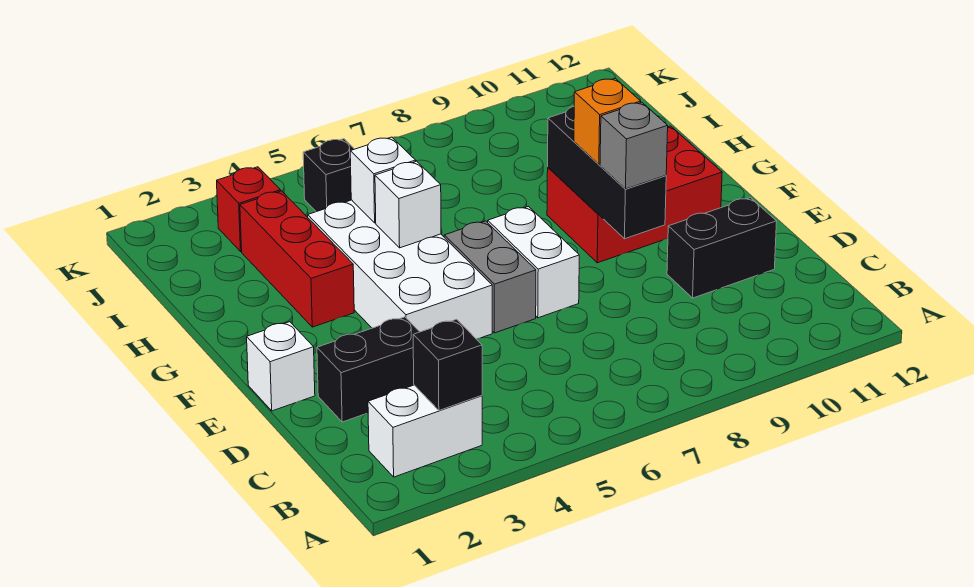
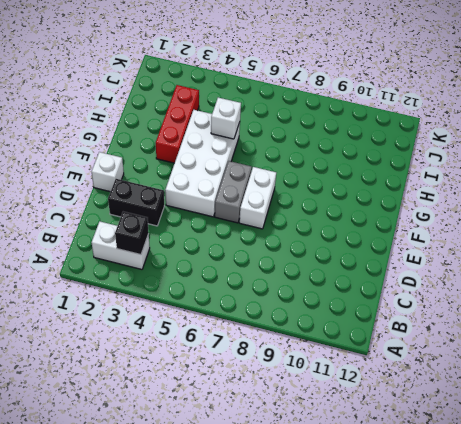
none -> black 1x2 brick [667,198,777,298]
none -> red 2x3 brick [547,126,722,263]
none -> red 1x1 brick [217,167,281,251]

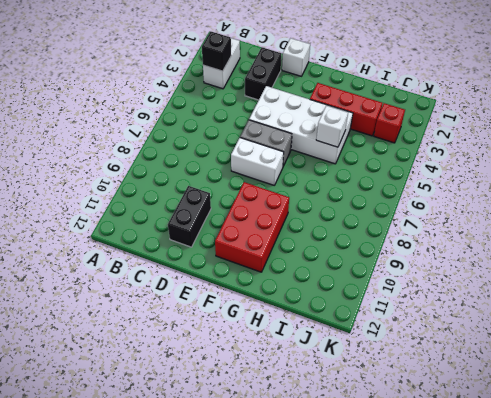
none -> black 1x1 brick [303,139,354,212]
none -> black 1x3 brick [548,107,666,239]
none -> white 1x1 brick [375,161,441,248]

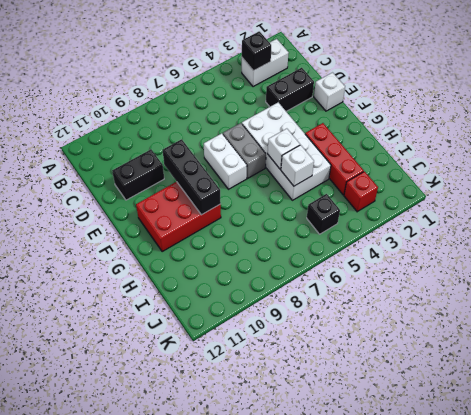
none -> grey 1x1 brick [600,102,668,189]
none -> orange 1x1 brick [574,78,641,164]

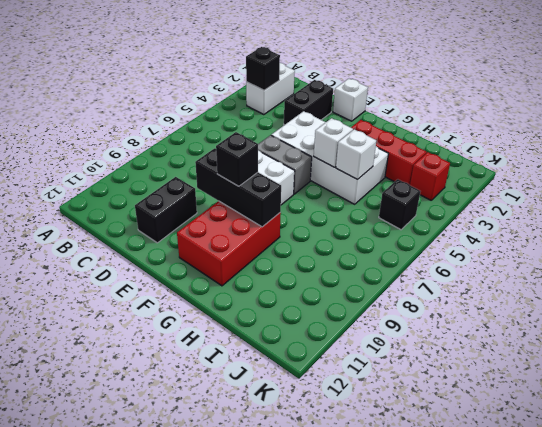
black 1x1 brick [216,132,258,186] -> orange 1x1 brick [574,78,641,164]
none -> grey 1x1 brick [600,102,668,189]

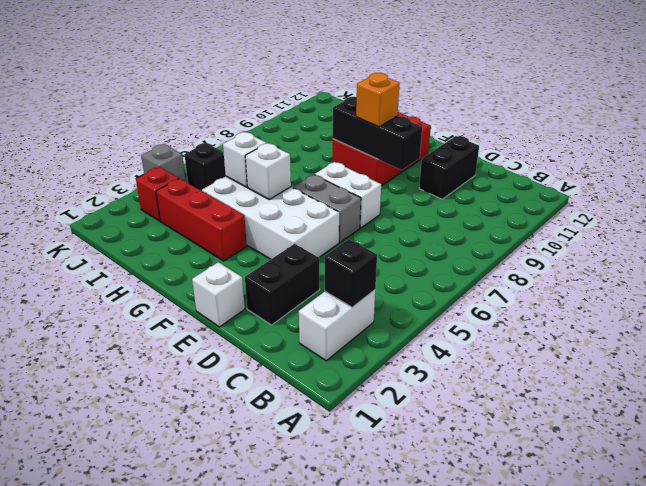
grey 1x1 brick [141,144,186,182] -> grey 1x1 brick moved to [600,102,668,189]

